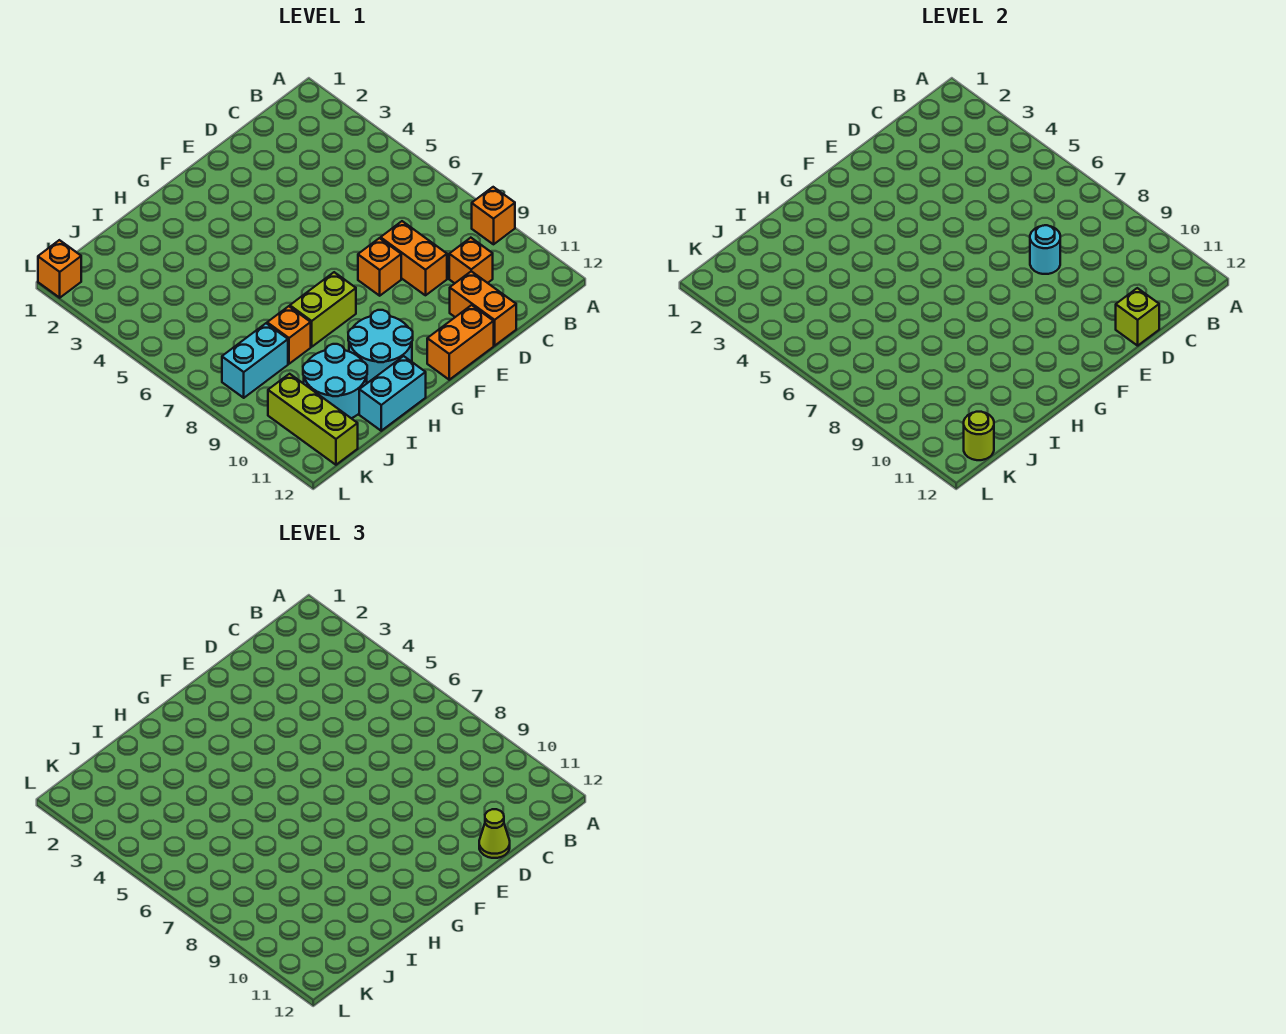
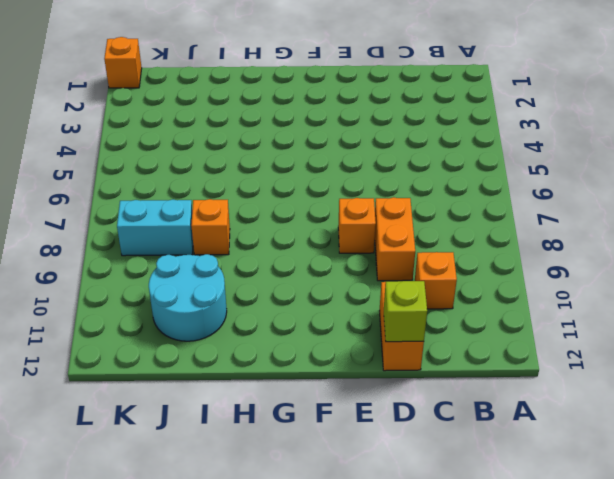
none -> orange 1x1 brick [472,187,515,244]
none -> orange 1x2 brick [427,305,494,380]
none -> lime 1x2 brick [290,272,356,347]

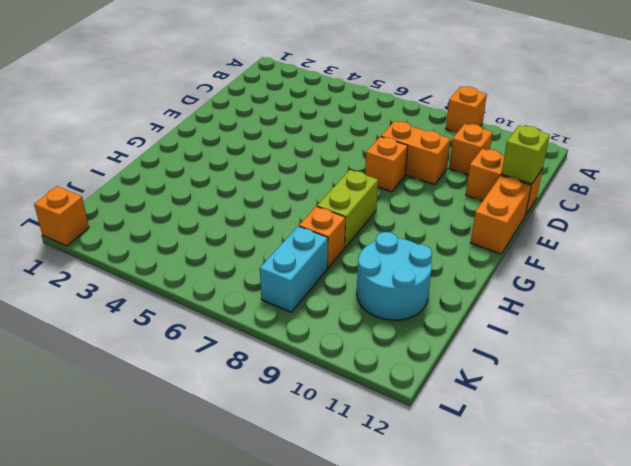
none -> cyan 2x2 round brick [348,310,413,383]
none -> cyan 1x2 brick [359,356,426,431]
none -> lime 1x3 brick [268,374,358,465]

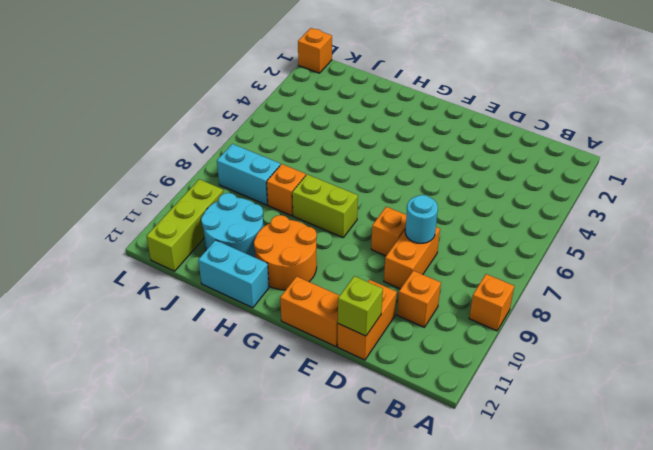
orange 2x2 round brick [254,215,317,290] -> cyan 2x2 round brick [348,310,413,383]
none -> lime 1x1 round brick [964,412,994,460]
none -> lime 1x1 cone [479,809,510,858]

